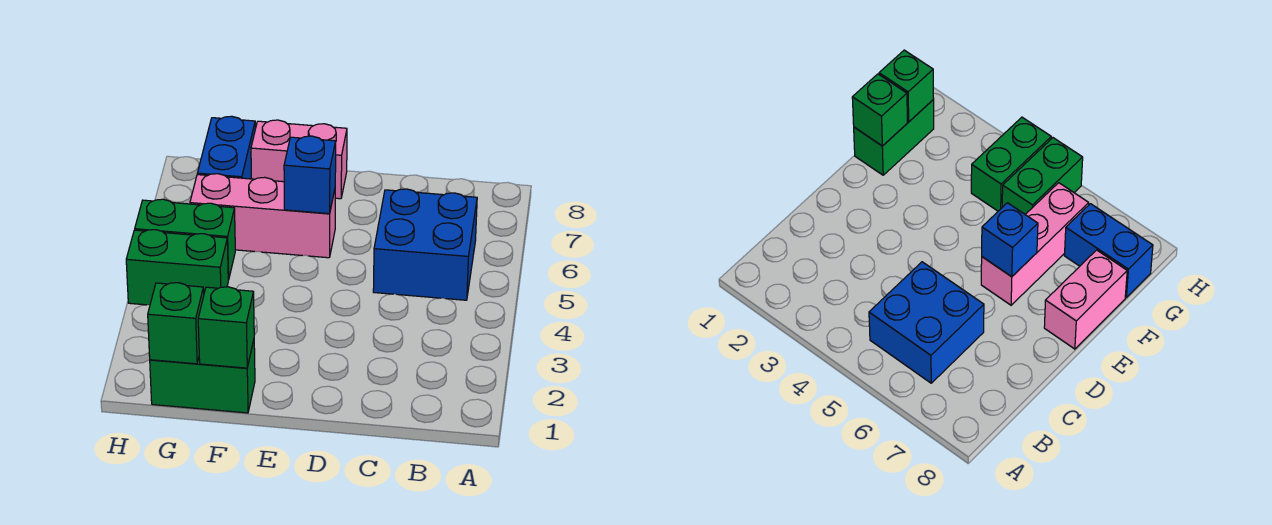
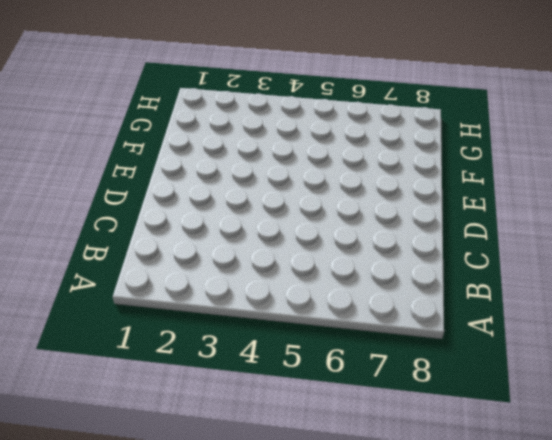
none -> blue 2x2 brick [373,189,477,300]
none -> pink 1x3 brick [190,174,335,258]

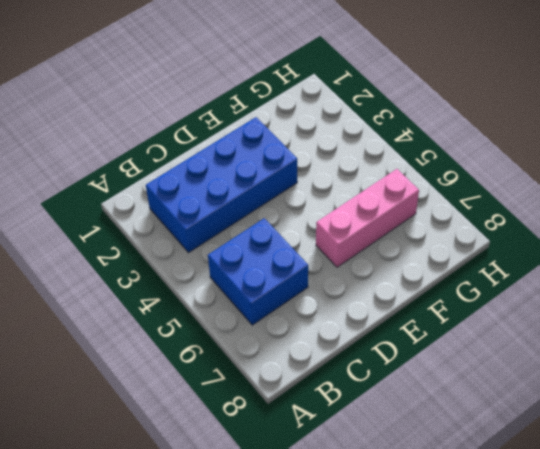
blue 2x4 brick [146,117,297,252] -> none
none -> pink 1x2 brick [251,120,347,199]
none -> green 1x2 brick [150,340,255,413]

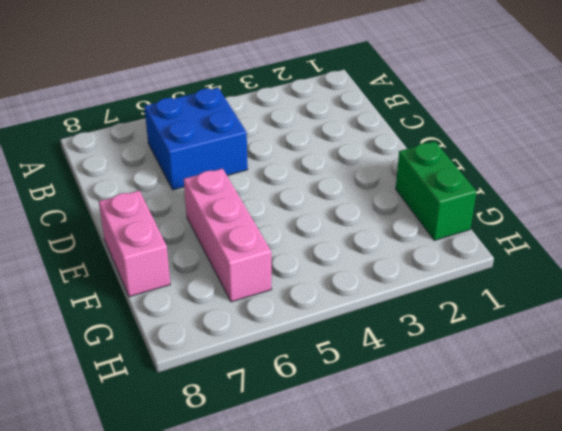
none -> green 1x2 brick [126,230,228,305]
none -> green 1x2 brick [135,199,235,280]

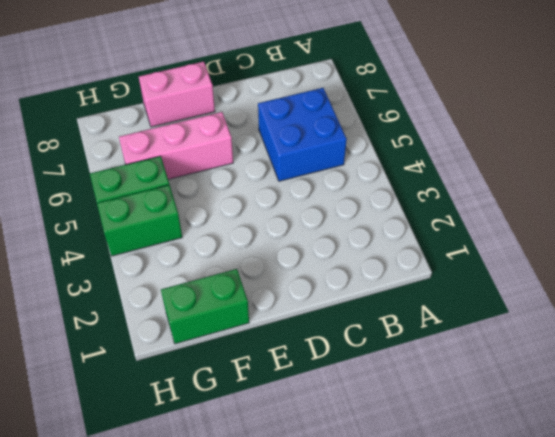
none -> blue 1x2 brick [197,116,255,179]
none -> blue 1x1 brick [284,136,336,214]

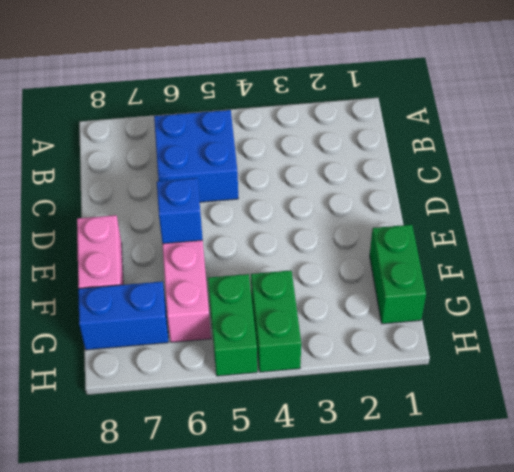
none -> green 1x1 brick [198,287,254,368]
none -> green 1x1 brick [148,283,204,364]

